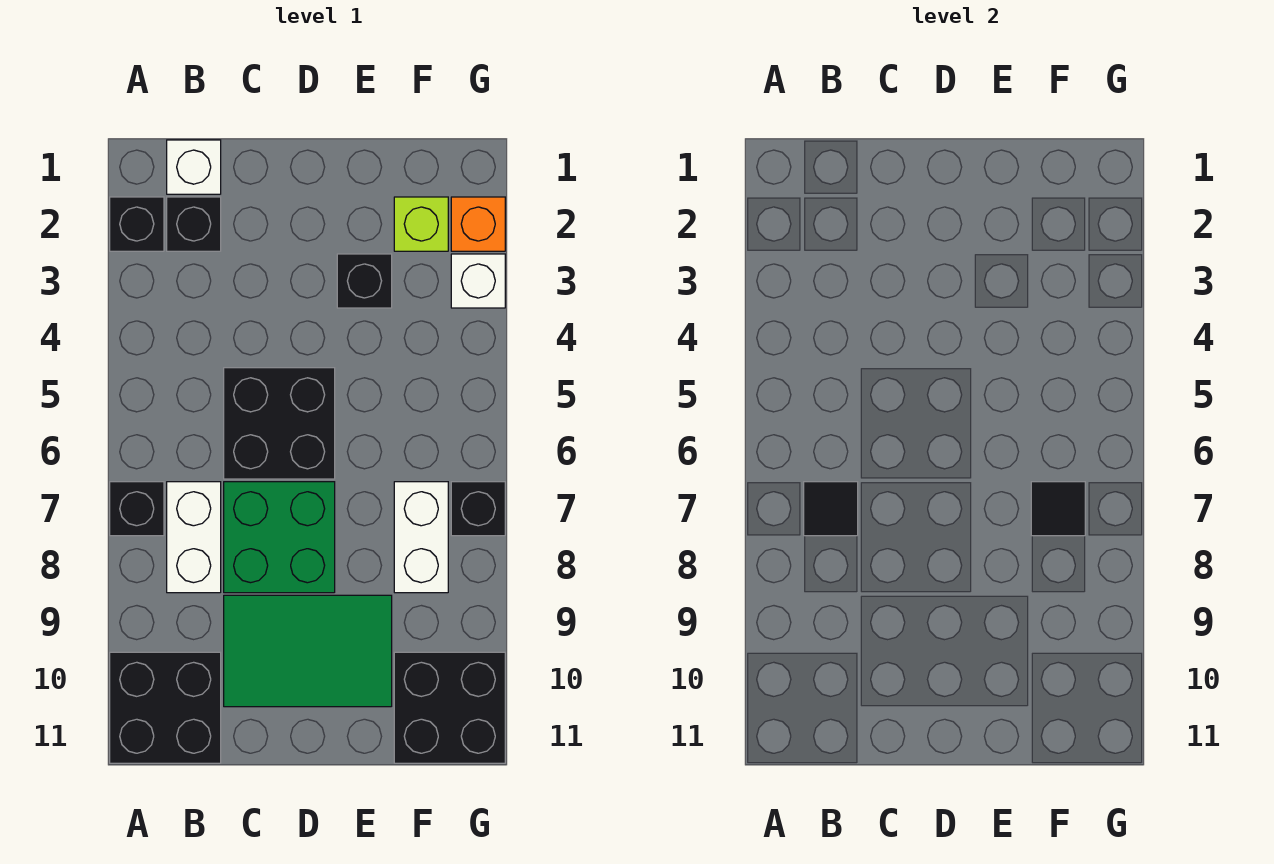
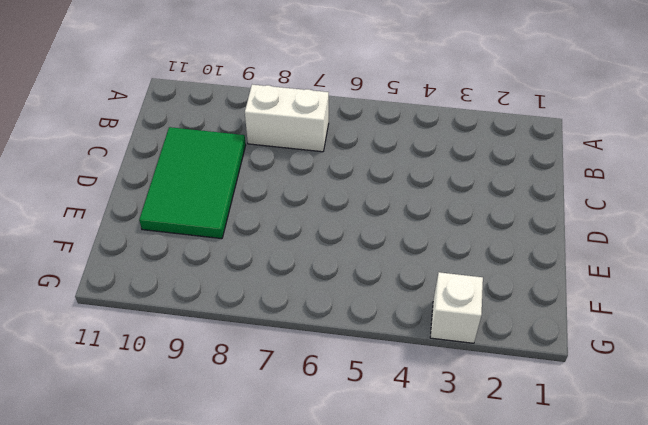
none -> black 1x1 brick [110,197,164,251]
none -> black 1x1 brick [110,482,164,536]
none -> black 2x2 brick [110,652,221,763]

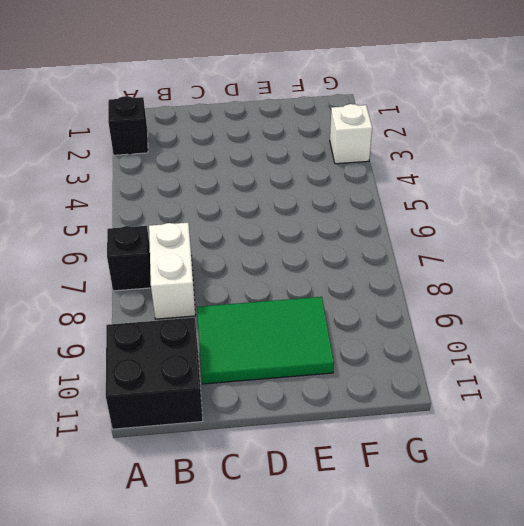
none -> white 1x1 brick [167,140,221,194]
none -> black 1x1 brick [167,197,221,251]
none -> black 2x2 brick [224,368,335,479]

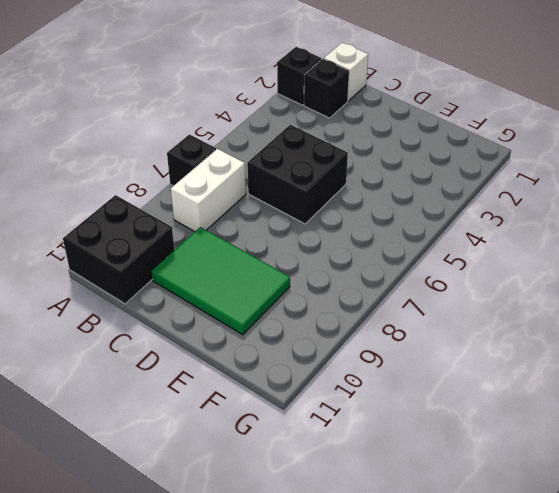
none -> green 2x2 brick [224,482,335,593]
none -> black 1x1 brick [337,254,392,308]
none -> lime 1x1 brick [394,197,448,251]

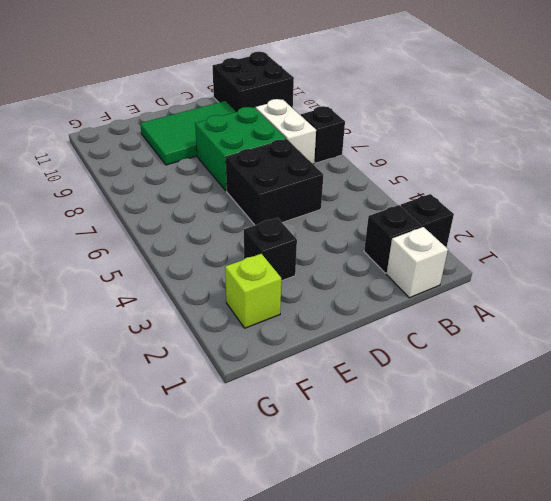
none -> white 1x2 brick [394,482,448,593]
none -> black 2x2 brick [394,652,505,763]
none -> orange 1x1 brick [451,197,505,251]

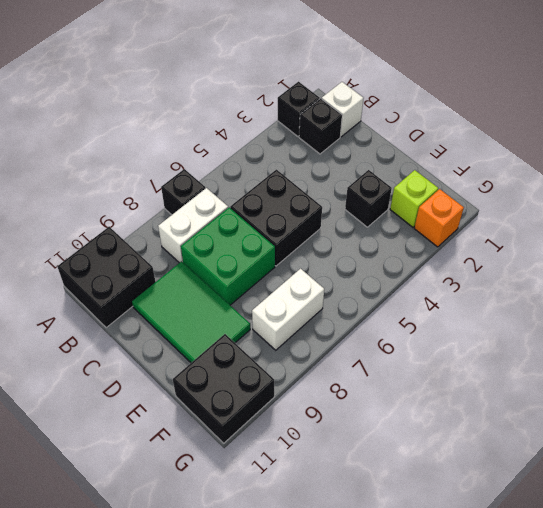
none -> white 1x1 brick [451,254,505,308]
none -> black 1x1 brick [451,482,505,536]
none -> black 1x1 tile [804,482,858,536]

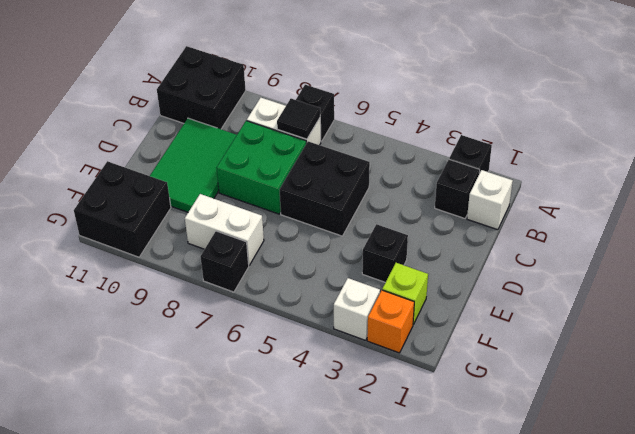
none -> black 1x1 tile [1031,482,1085,536]

